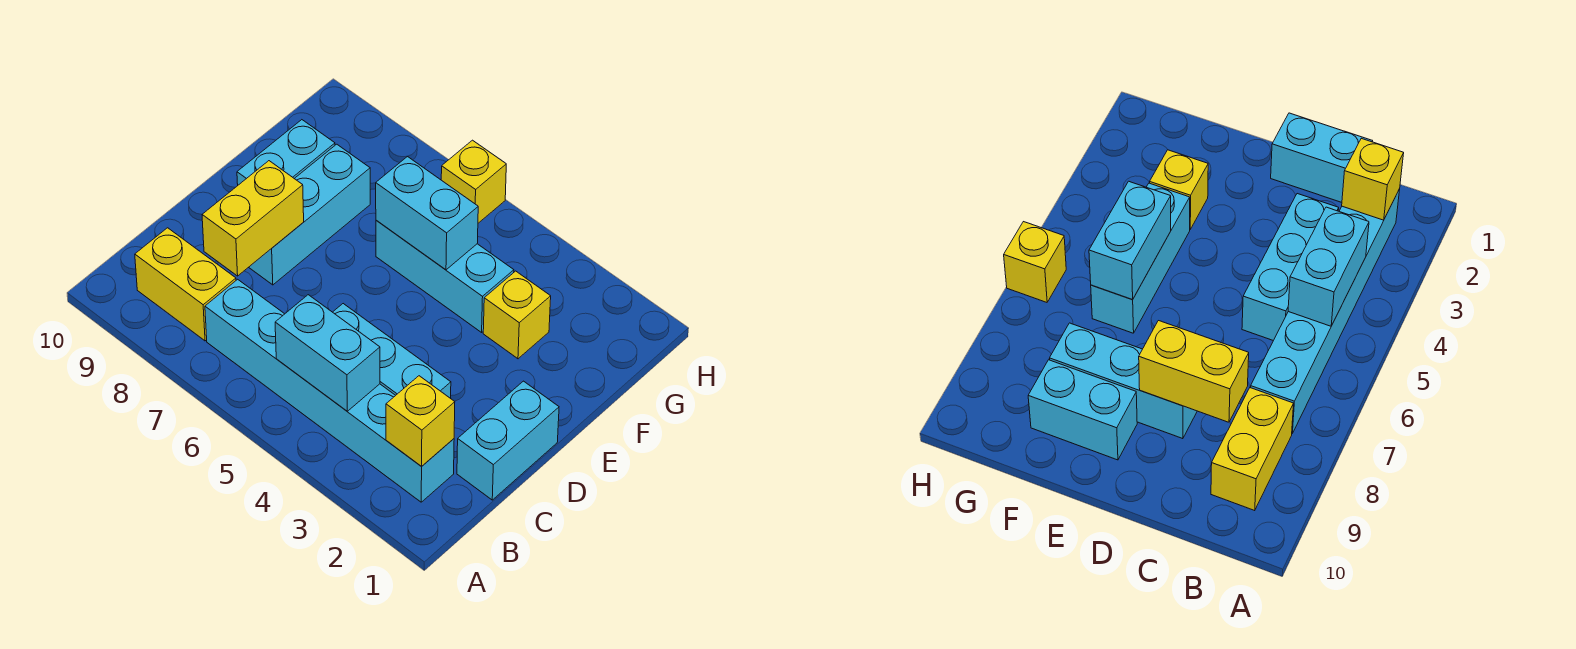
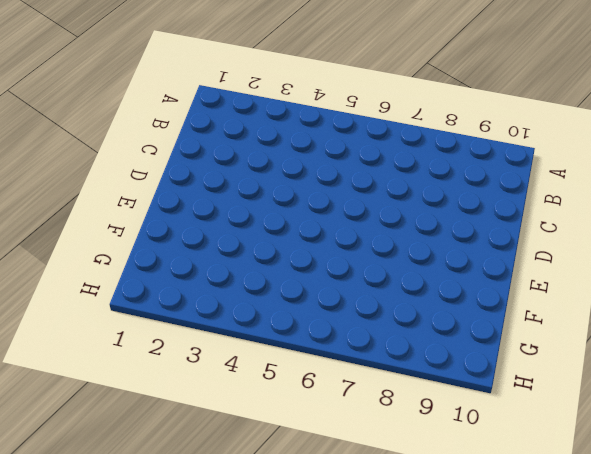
none -> cyan 1x6 brick [205,279,454,502]
none -> yellow 1x2 brick [135,228,236,341]
none -> cyan 1x2 brick [457,381,559,500]

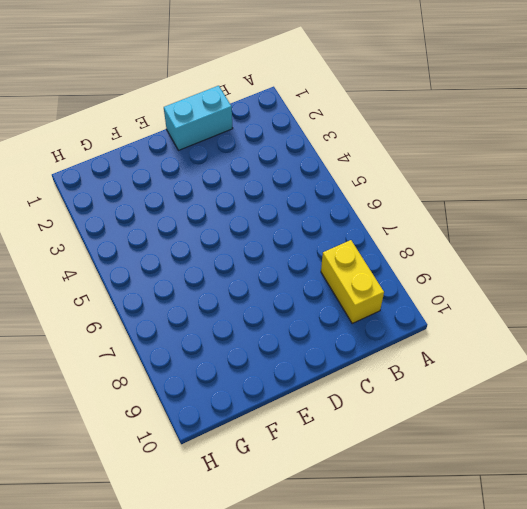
none -> cyan 1x6 brick [205,279,454,502]
none -> cyan 1x3 brick [333,304,451,398]
none -> cyan 1x3 brick [249,144,370,285]

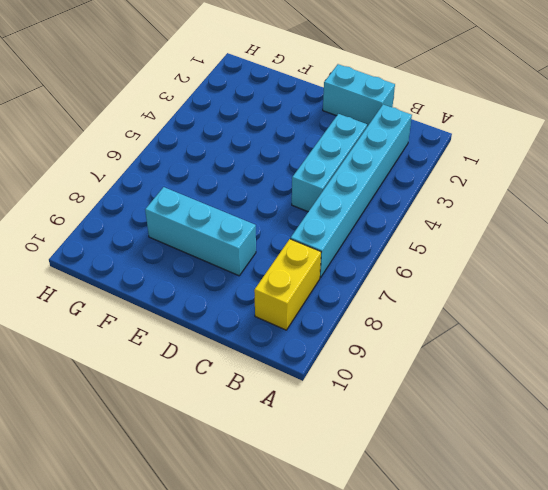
none -> cyan 1x2 brick [237,120,335,185]
none -> yellow 1x1 brick [483,271,551,359]
none -> cyan 1x3 brick [376,220,514,332]

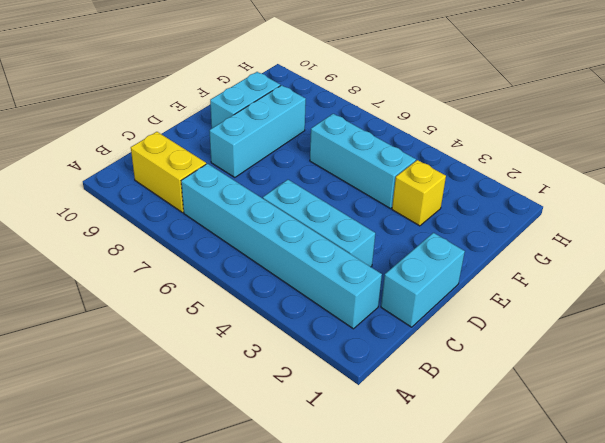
none -> yellow 1x1 brick [441,140,506,223]
none -> yellow 1x1 brick [386,376,455,466]
none -> cyan 1x2 brick [275,295,380,411]

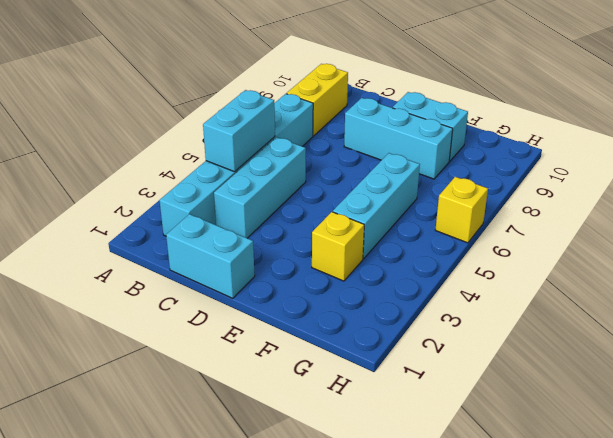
none -> yellow 1x1 brick [386,376,455,466]
none -> yellow 1x2 brick [202,161,304,276]
none -> cyan 1x2 brick [376,156,478,270]

